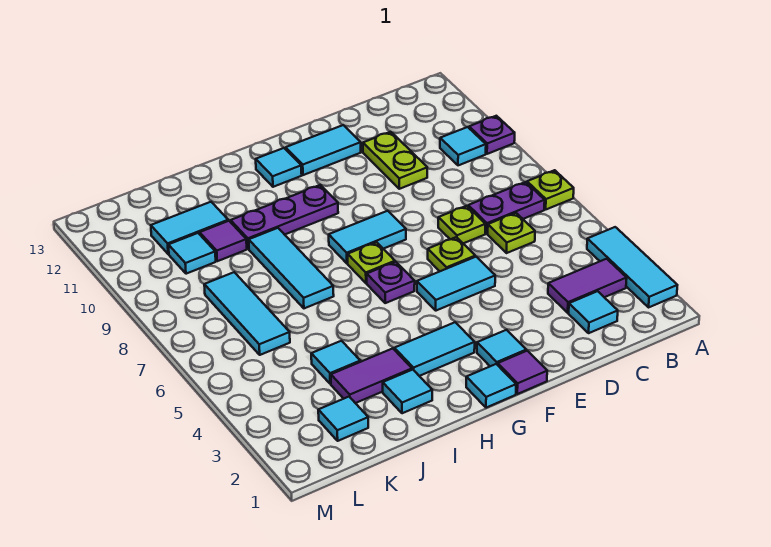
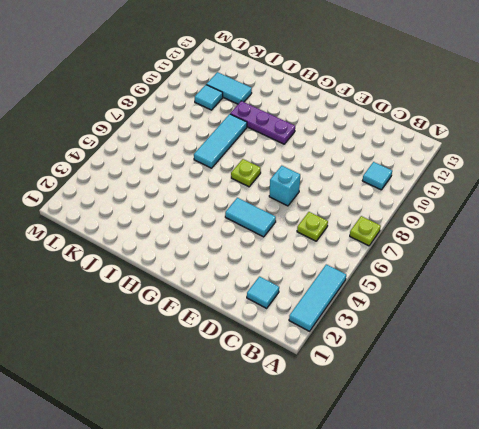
cyan 1x1 brick [269,166,300,206] -> none
none -> purple 1x1 plate [469,116,515,154]
none -> purple 1x2 tile [548,259,627,313]
none -> purple 1x2 plate [468,182,545,234]
none -> lime 1x1 plate [438,206,486,243]

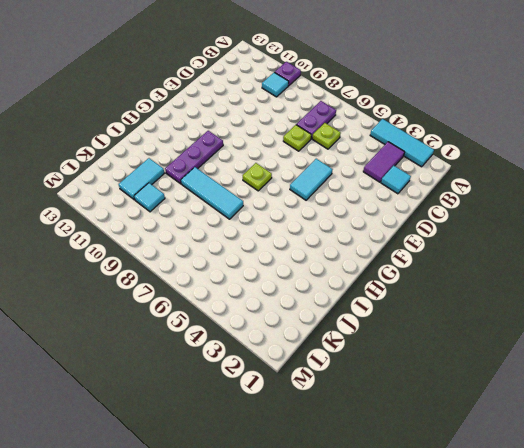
none -> lime 1x1 plate [527,170,574,209]
none -> lime 1x2 plate [363,132,427,189]
none -> lime 1x1 plate [428,237,475,271]
none -> cyan 1x2 tile [286,125,361,175]

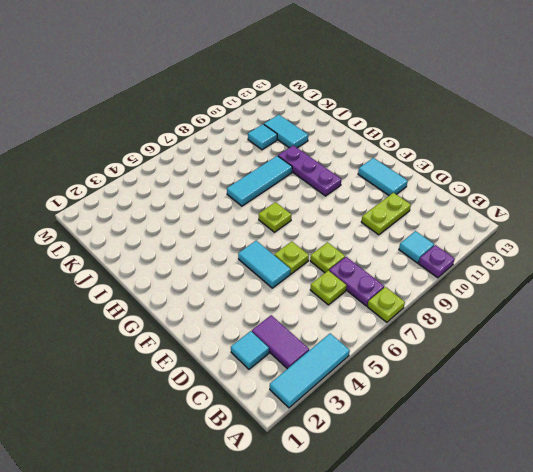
none -> purple 1x1 tile [498,351,547,394]
none -> cyan 1x1 tile [477,330,526,366]
none -> cyan 1x2 tile [329,211,406,263]
none -> cyan 1x1 tile [466,364,516,408]

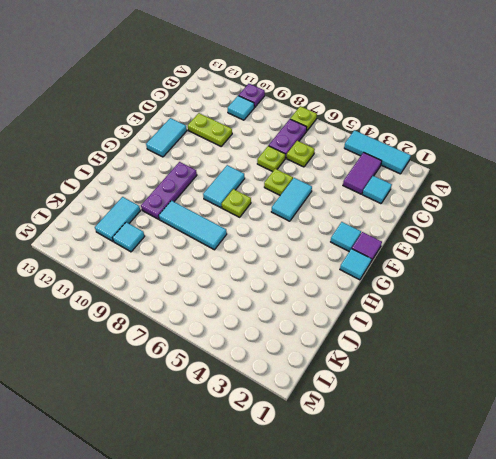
none -> cyan 1x2 tile [394,322,475,376]
none -> purple 1x1 plate [367,262,415,303]
none -> cyan 1x1 tile [256,148,302,187]
none -> cyan 1x1 tile [383,370,432,413]

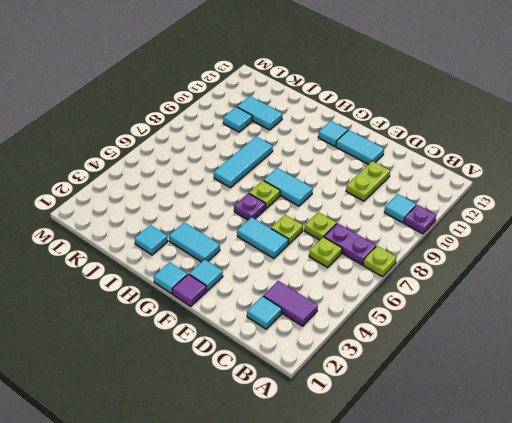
none -> cyan 1x3 tile [587,227,677,307]
none -> purple 1x3 plate [231,185,338,249]
none -> purple 1x2 tile [331,348,412,403]
none -> cyan 1x1 tile [311,341,360,384]

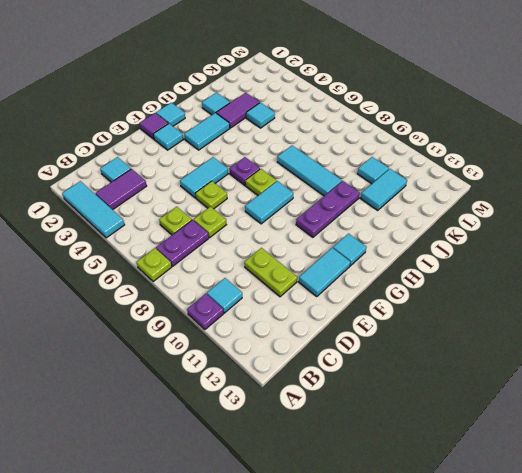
none -> purple 1x1 tile [200,221,247,261]
none -> cyan 1x1 tile [318,397,368,441]
none -> cyan 1x3 tile [204,272,290,355]

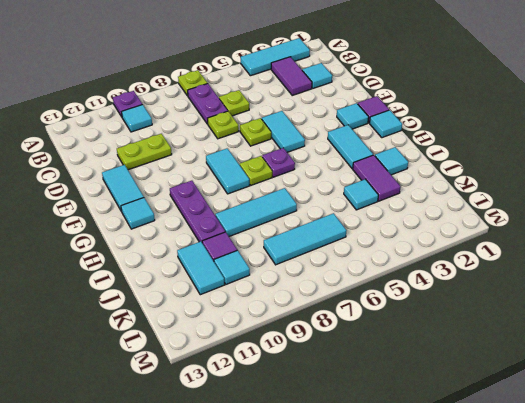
none -> cyan 1x1 tile [318,397,368,441]

